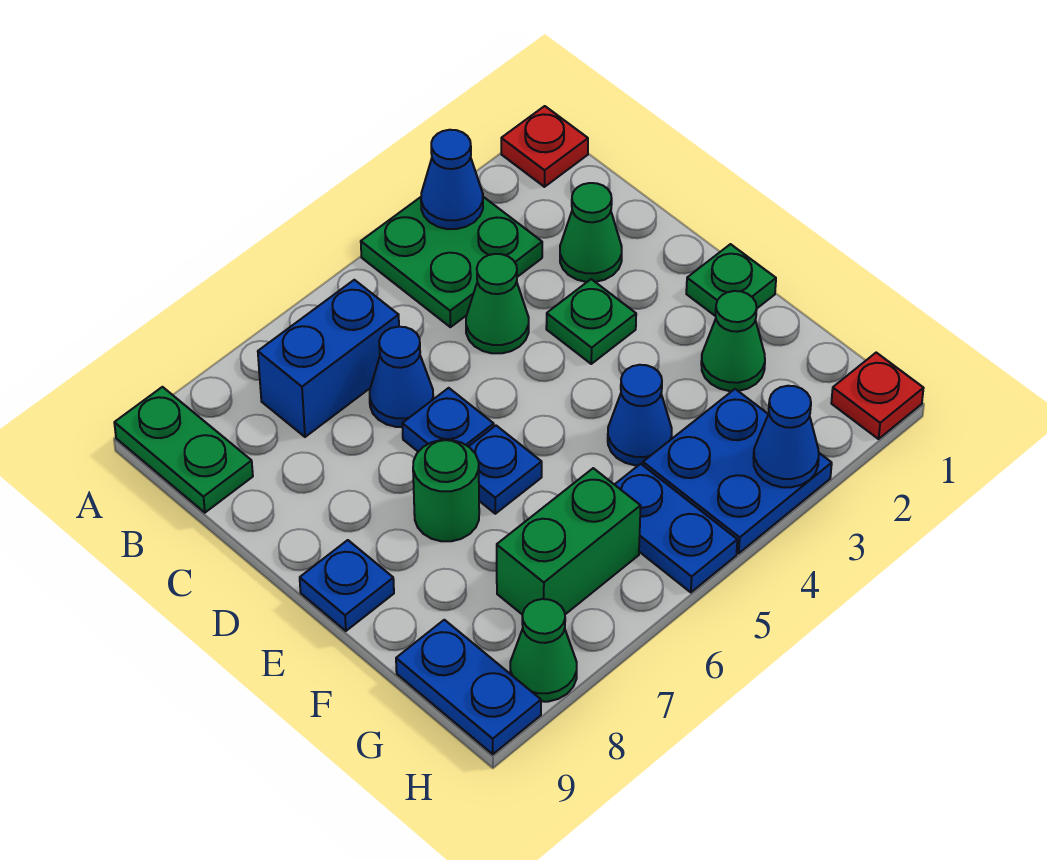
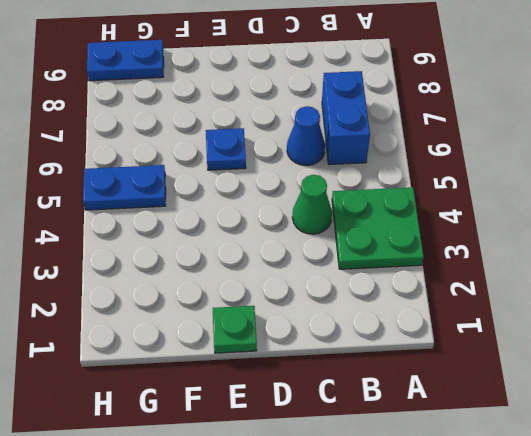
none -> red 1x1 plate [501,106,588,187]
none -> green 1x2 plate [114,387,253,513]
none -> green 1x1 cone [560,183,622,282]

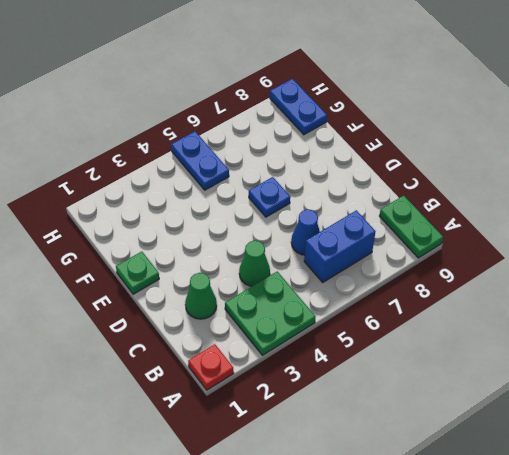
none -> green 1x1 plate [546,279,636,364]
none -> blue 1x1 plate [402,388,494,452]
none -> green 1x1 round brick [413,440,479,541]

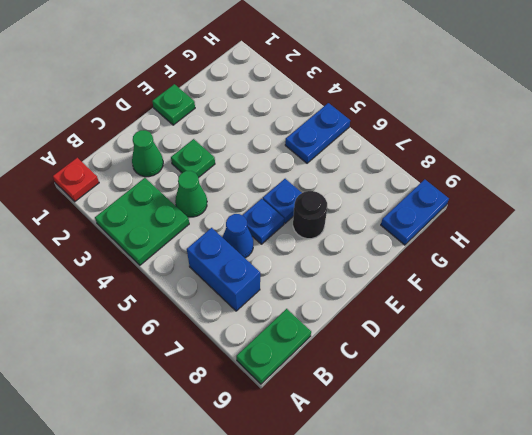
black 1x1 round brick [293,191,327,239] -> green 1x1 round brick [413,440,479,541]
none -> blue 1x1 plate [300,540,394,631]
none -> green 1x1 cone [701,291,765,391]
none -> blue 1x1 cone [608,365,672,465]

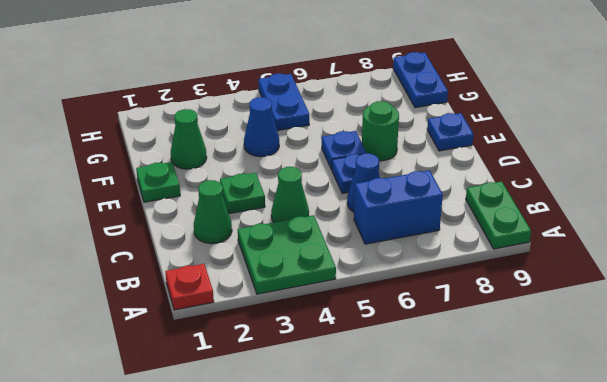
none -> blue 2x2 plate [643,389,832,553]
none -> green 1x2 brick [497,468,641,615]
none -> red 1x1 plate [831,353,924,439]

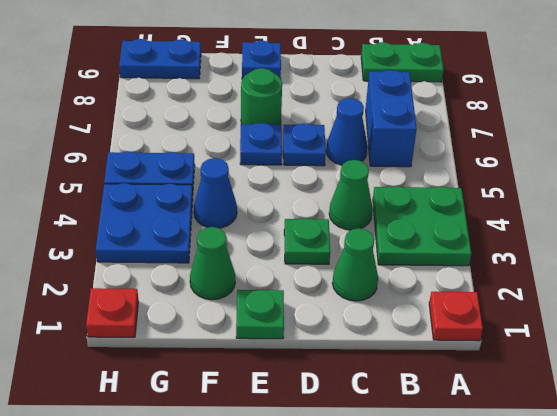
none -> green 1x2 brick [497,468,641,615]
none -> green 1x1 cone [510,599,577,702]
none -> blue 1x1 cone [421,130,483,229]

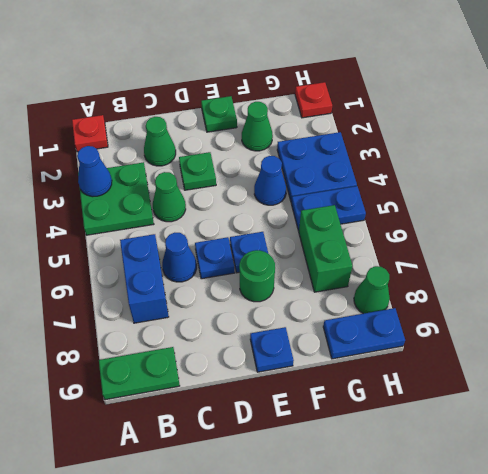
none -> blue 1x1 cone [753,386,819,487]

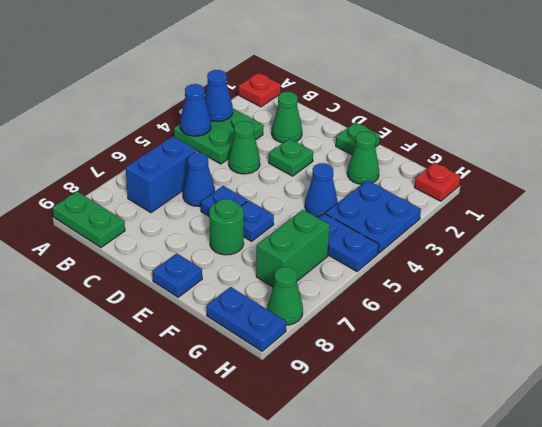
blue 1x1 cone [180,84,211,136] -> blue 1x1 cone moved to [753,386,819,487]

